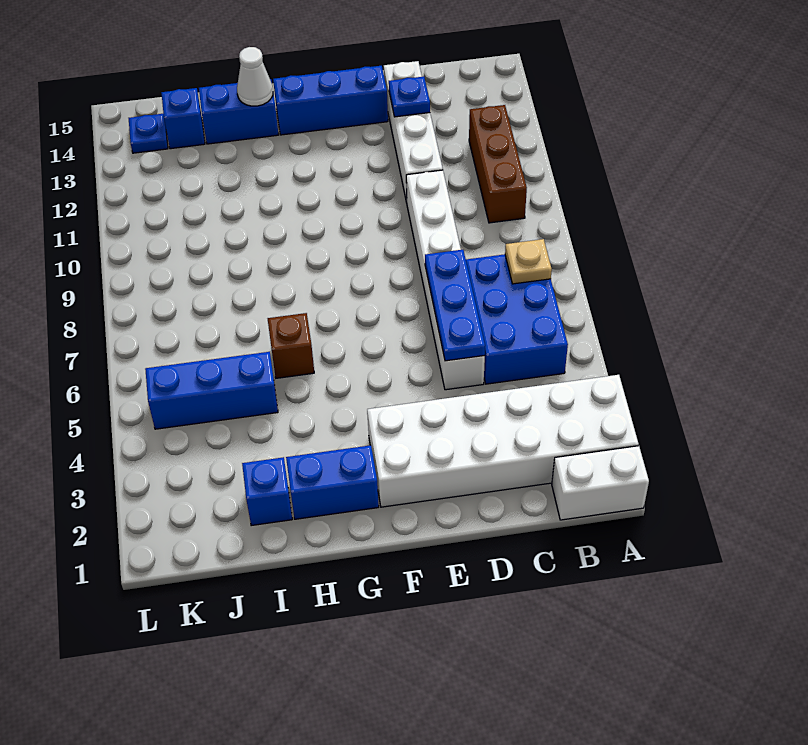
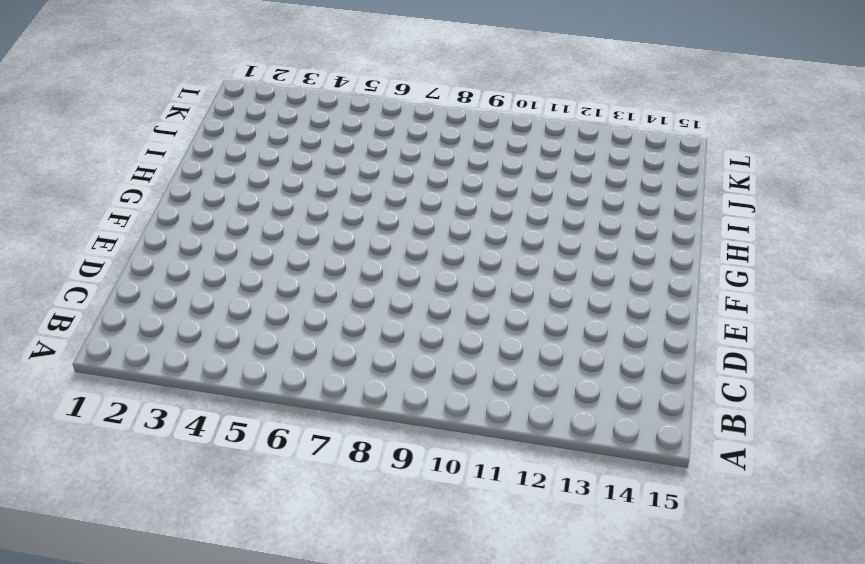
none -> white 1x2 brick [552,446,649,520]
none -> white 2x6 brick [367,375,639,507]
none -> blue 2x3 brick [466,254,568,384]

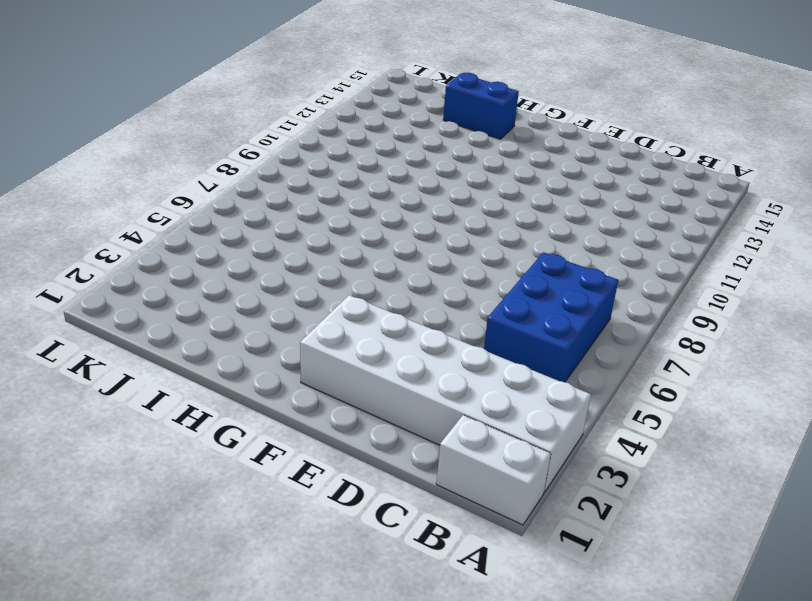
none -> brown 1x3 brick [469,105,527,223]
none -> white 1x6 brick [406,170,485,390]
none -> white 1x4 brick [384,61,443,203]

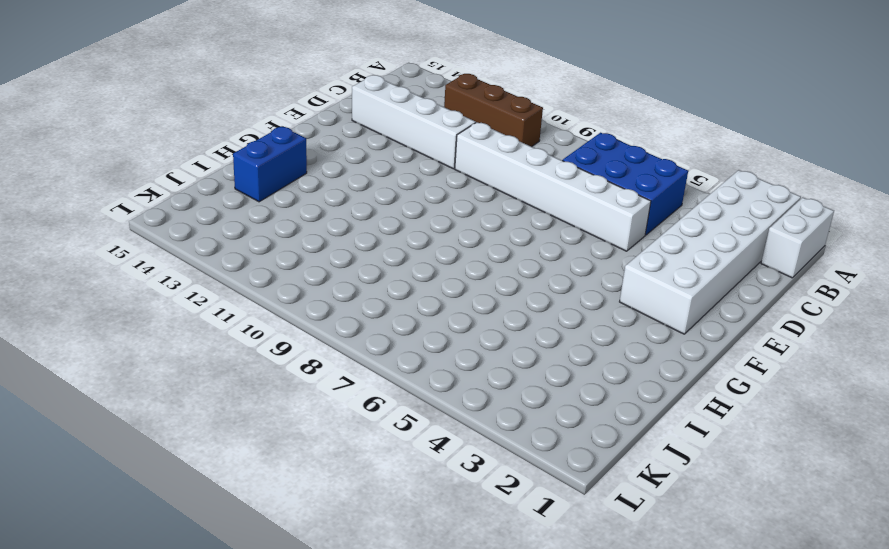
none -> blue 1x3 brick [273,66,388,135]
none -> blue 1x2 brick [286,445,379,519]
none -> brown 1x1 brick [268,313,314,378]

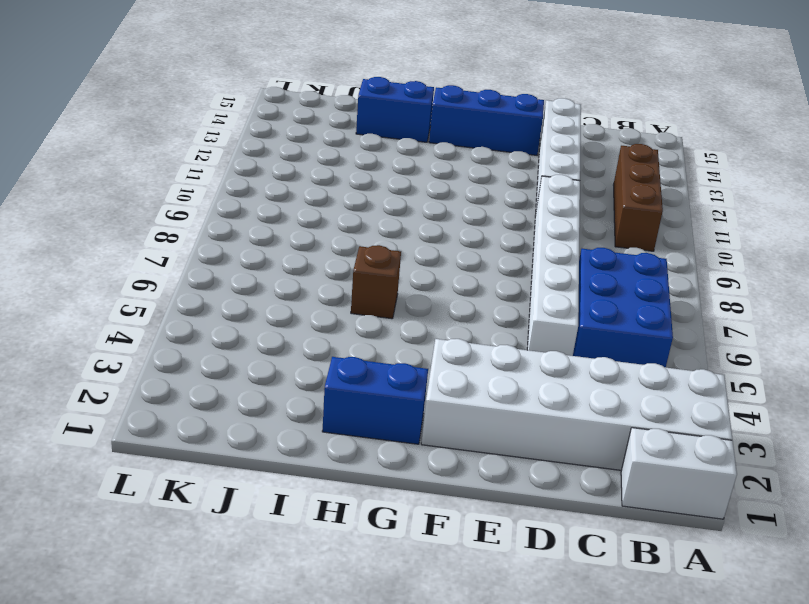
none -> blue 1x1 brick [242,457,292,526]
none -> blue 1x3 brick [145,352,278,429]
none -> blue 1x1 brick [161,88,205,149]

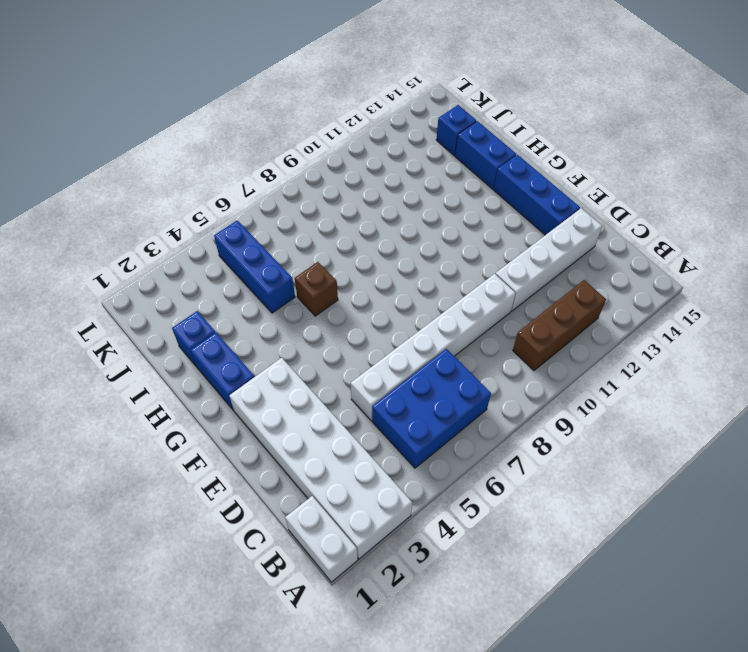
none -> blue 1x1 plate [129,114,168,153]
none -> tan 1x1 plate [505,239,552,284]
none -> blue 1x3 plate [425,250,485,361]

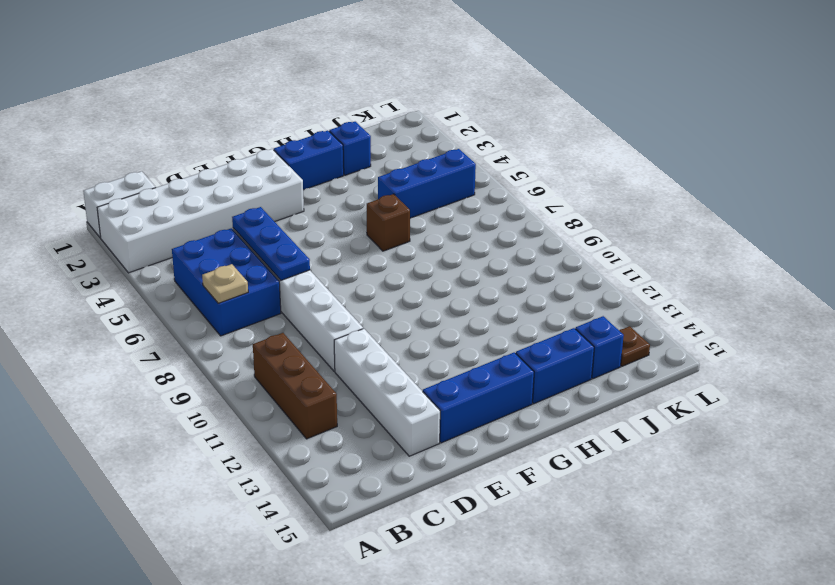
brown 1x1 plate [619,326,650,366] -> blue 1x1 plate [129,114,168,153]
none -> blue 1x1 plate [389,77,430,117]
none -> white 1x1 cone [237,47,273,106]

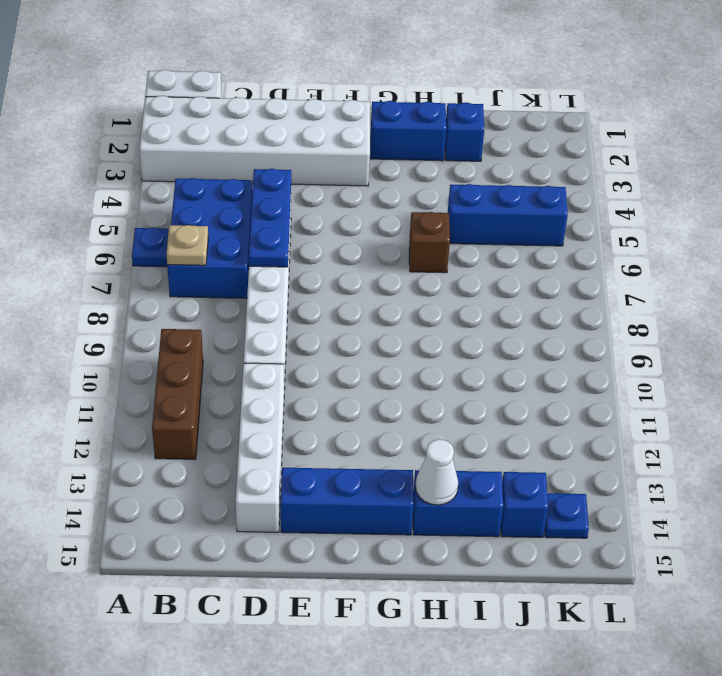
blue 1x1 plate [132,228,169,267] -> blue 1x1 plate moved to [389,77,430,117]

